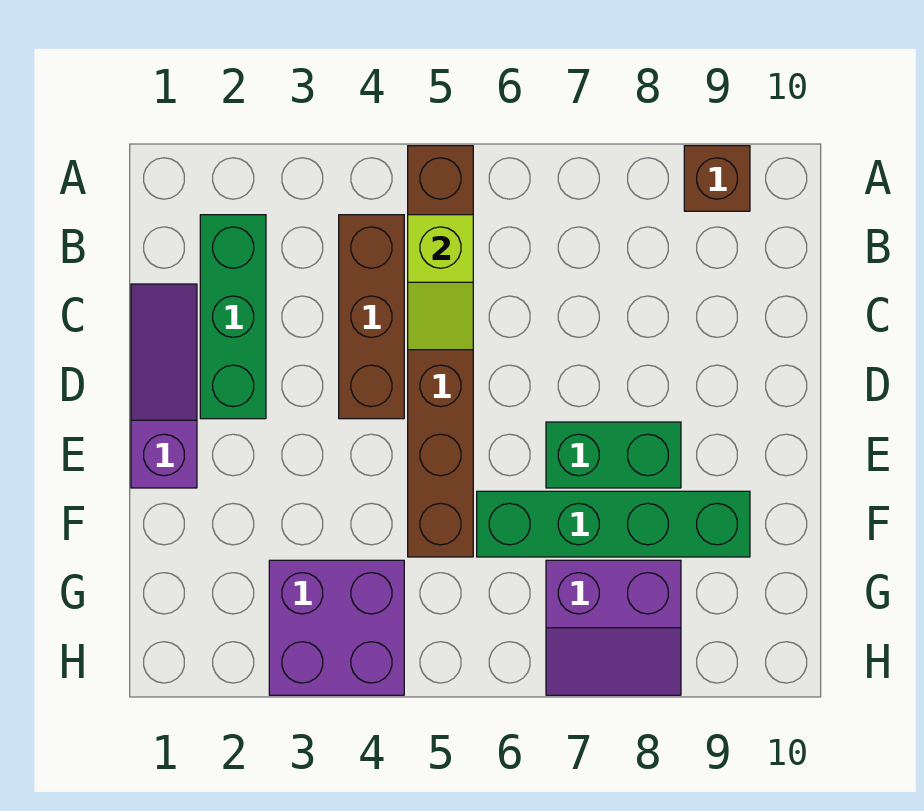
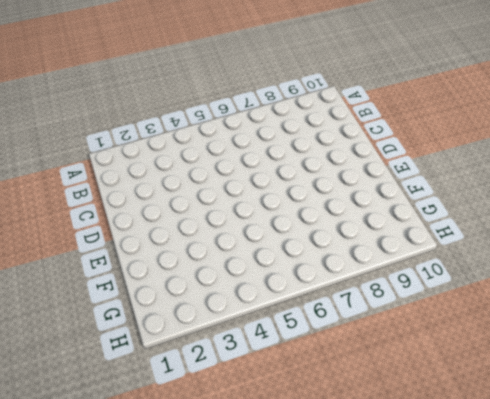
none -> brown 1x6 brick [408,146,473,557]
none -> brown 1x1 brick [684,146,750,211]

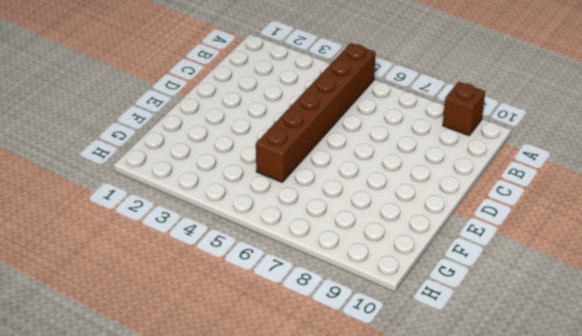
none -> green 1x3 brick [200,215,266,419]
none -> brown 1x3 brick [339,215,404,419]

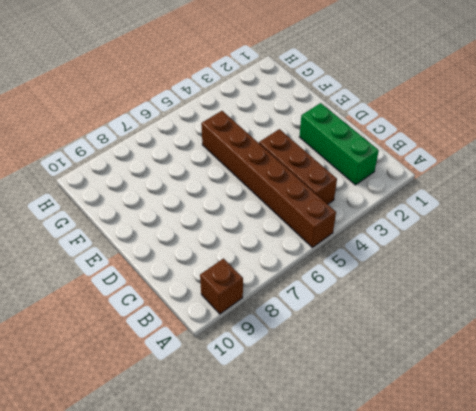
none -> purple 1x3 slope [131,284,197,488]
none -> green 1x2 brick [546,422,681,488]

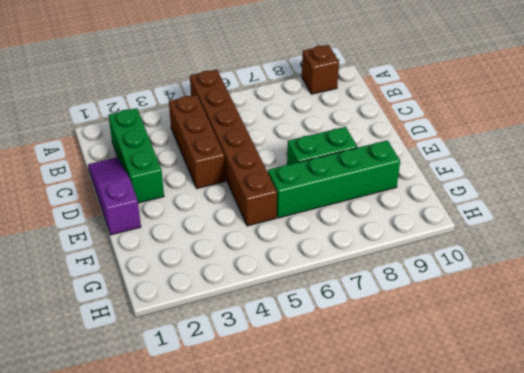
none -> purple 2x2 brick [269,560,404,695]
none -> purple 2x2 slope [546,560,681,695]

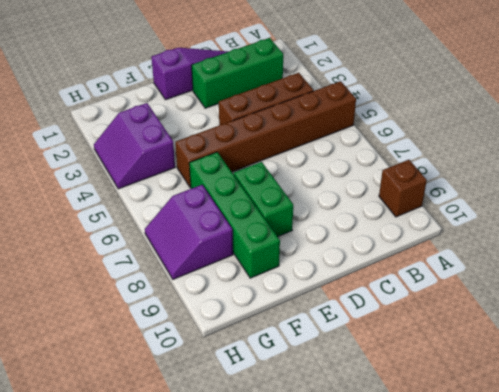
purple 2x2 slope [94,103,175,189] -> purple 2x2 brick [269,560,404,695]
none -> lime 1x2 slope [408,215,473,350]

